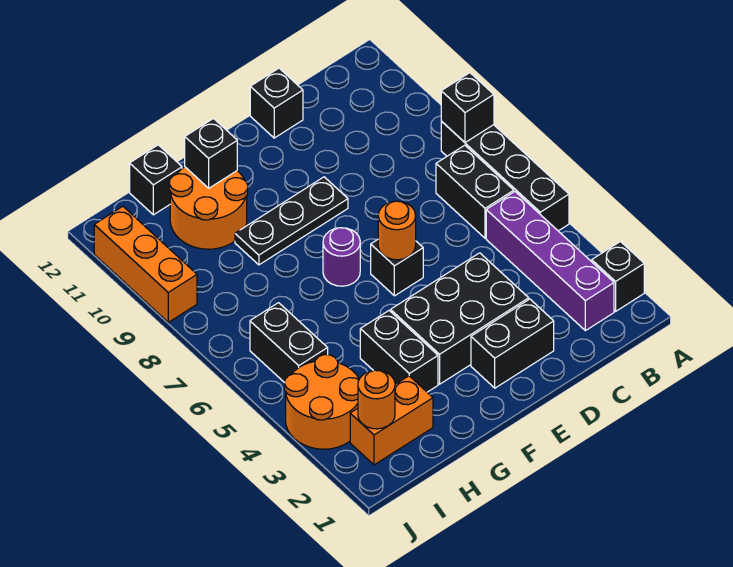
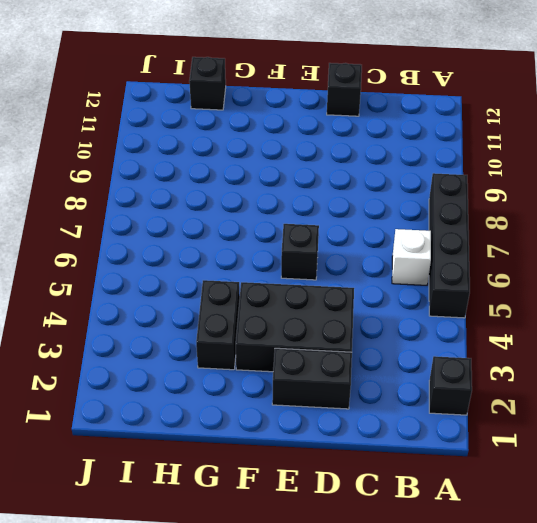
white 1x1 brick [392,229,431,285] -> black 1x2 brick [436,145,514,238]
none -> purple 1x4 brick [486,192,614,331]
none -> black 1x3 plate [235,177,348,265]
none -> purple 1x1 round brick [323,228,360,286]

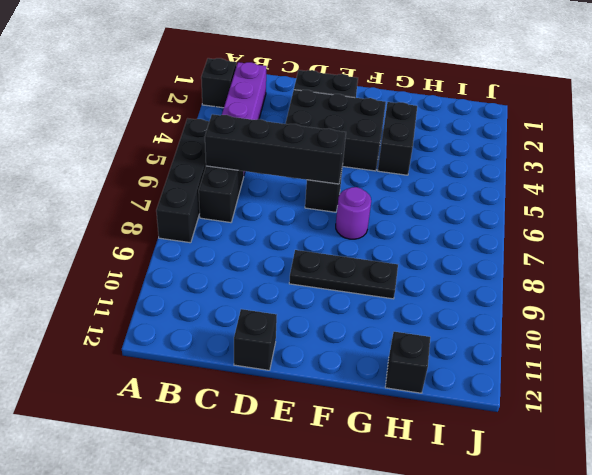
black 1x4 brick [205,114,346,184] -> orange 1x1 round brick [378,201,416,260]
none -> orange 2x2 round brick [169,167,248,249]
none -> orange 1x2 brick [350,376,433,465]
none -> orange 2x2 round brick [285,355,359,449]

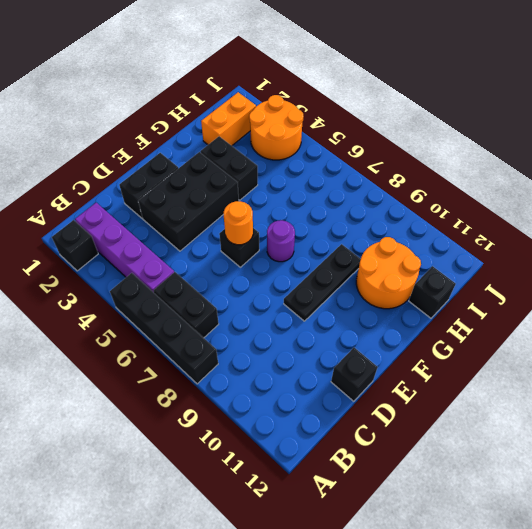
none -> black 1x2 brick [250,303,328,383]
none -> orange 1x3 brick [94,206,197,322]
none -> black 1x1 brick [441,73,494,143]

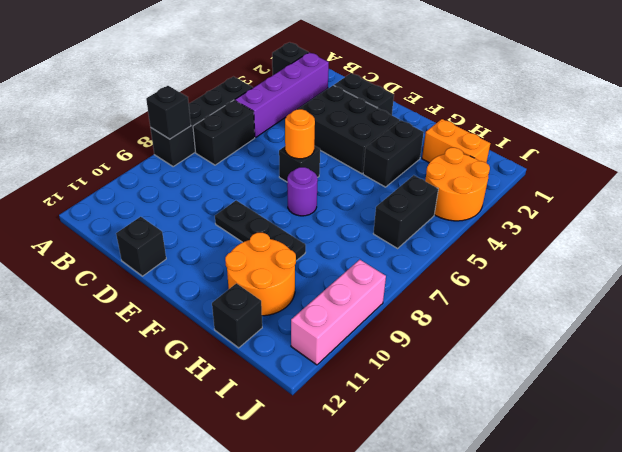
pink 1x3 brick [291,260,386,365] -> orange 1x3 brick [94,206,197,322]
none -> black 1x1 brick [185,119,237,188]
none -> orange 1x1 round brick [358,370,395,429]

